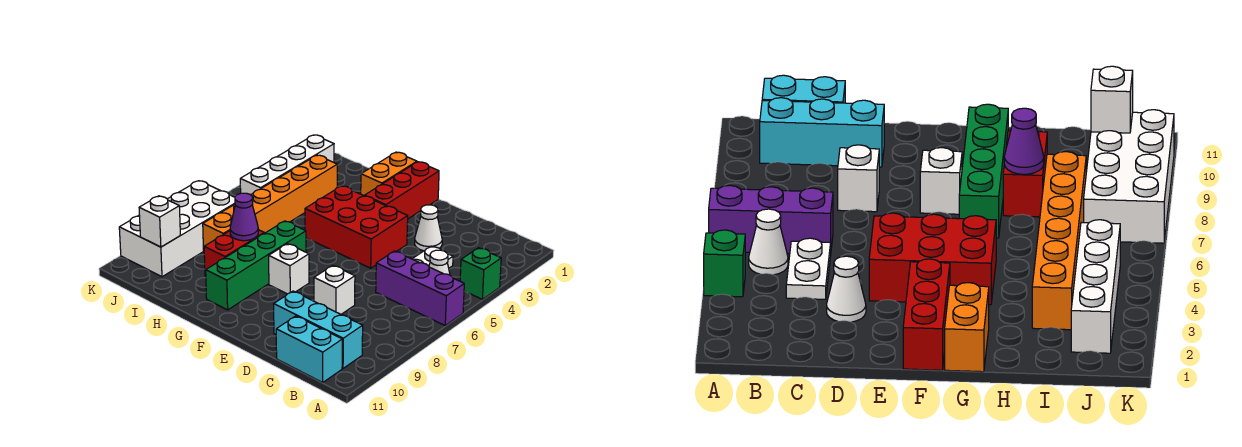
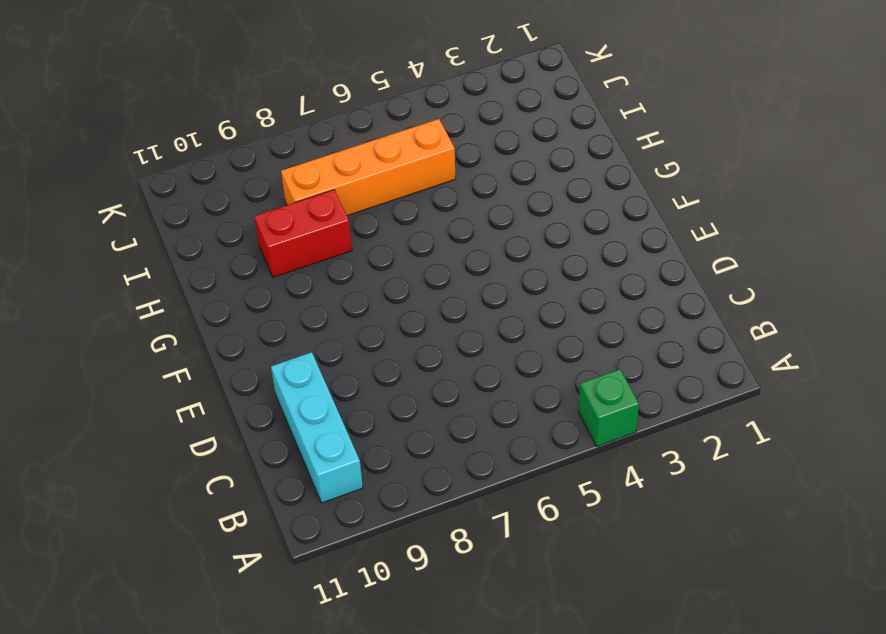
orange 1x4 brick [281,119,456,216] -> orange 1x6 brick [203,155,337,250]
none -> purple 1x3 brick [376,251,464,325]
none -> white 1x1 cone [429,250,450,275]
none -> cyan 1x2 brick [276,316,342,382]

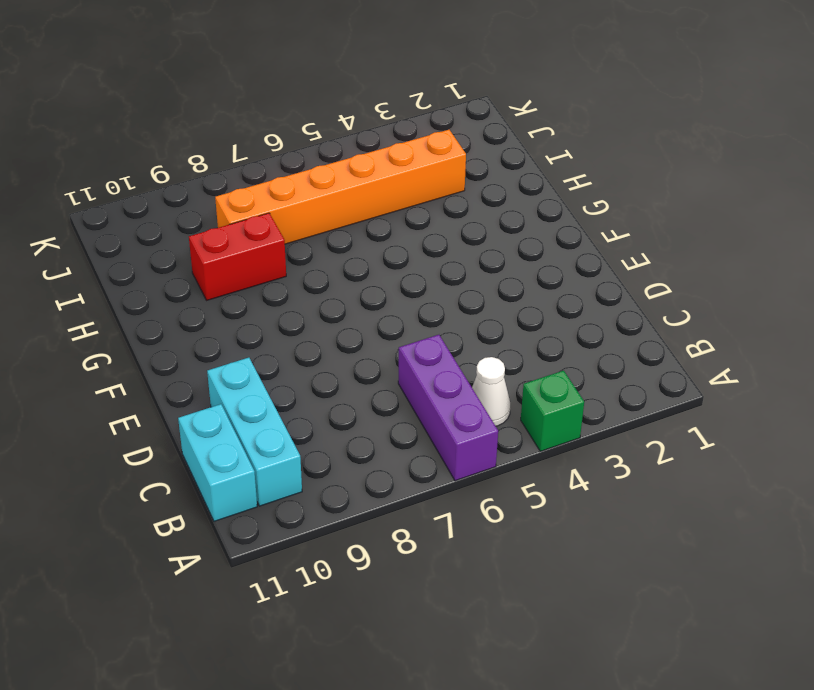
none -> white 1x2 plate [413,246,453,268]
none -> white 1x1 cone [415,205,442,251]
none -> white 1x1 brick [314,265,355,314]

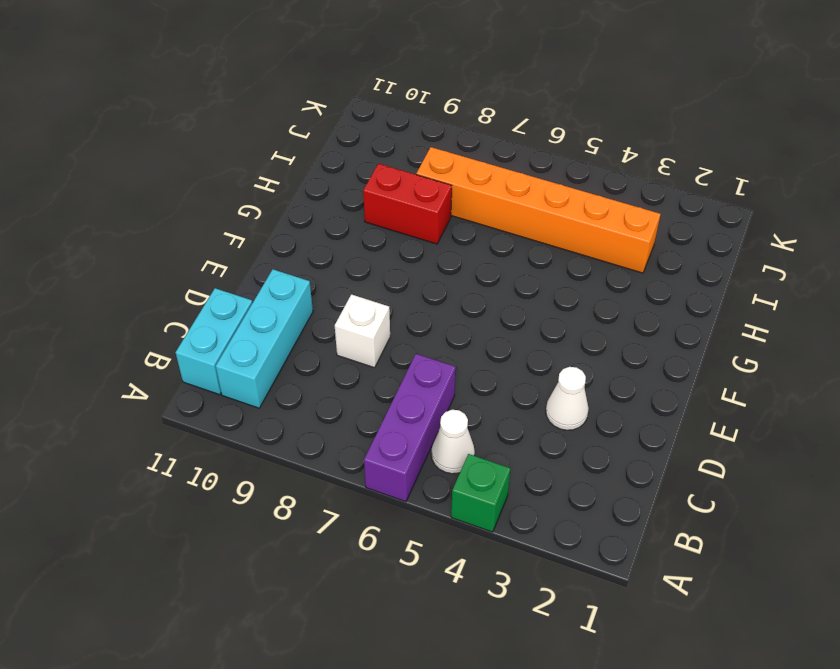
none -> white 1x2 plate [413,246,453,268]
none -> red 2x3 brick [305,186,408,268]
none -> red 1x3 brick [365,162,439,219]

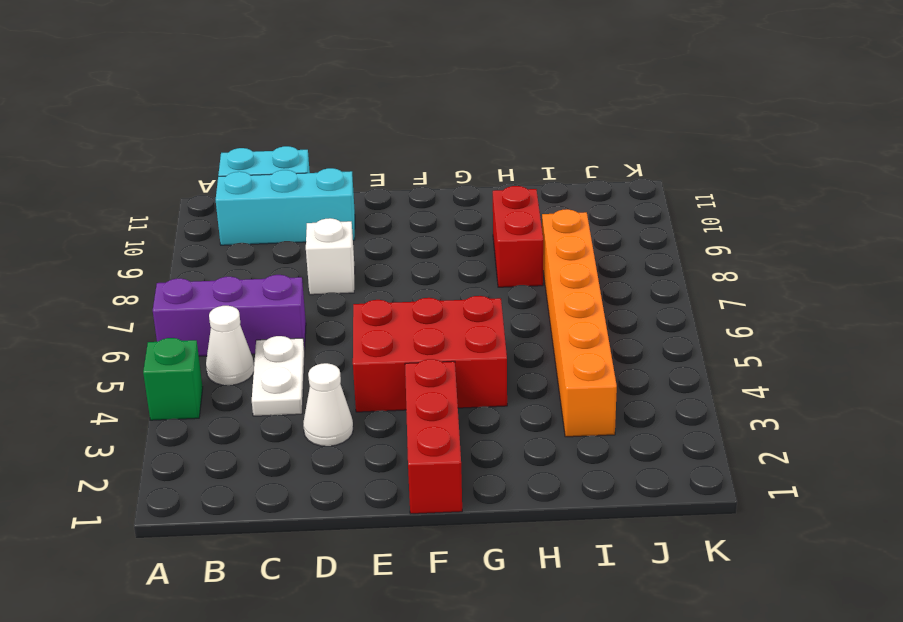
none -> white 1x1 brick [269,244,309,294]
none -> orange 1x2 brick [361,152,417,196]
none -> green 1x4 brick [206,221,306,310]

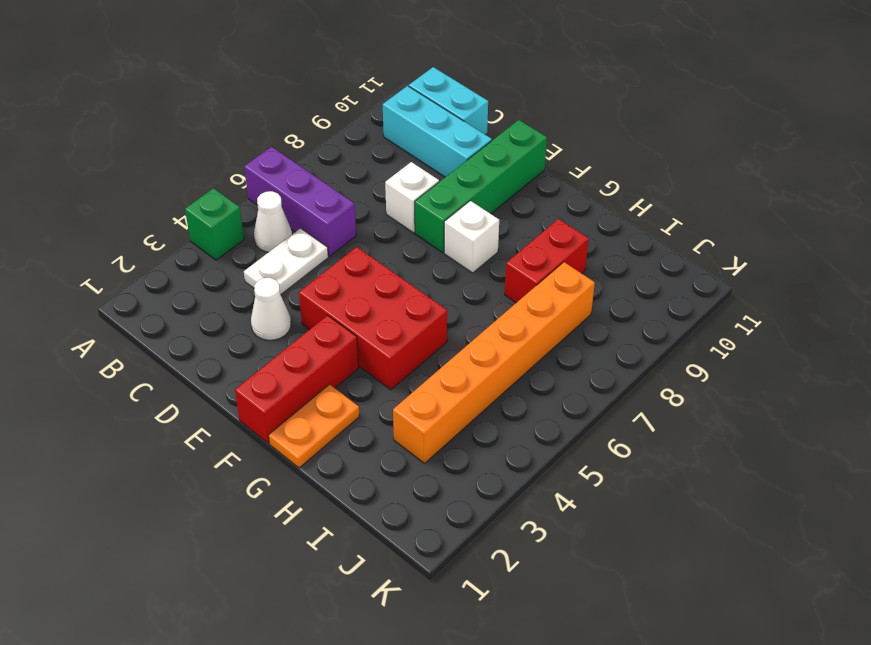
green 1x4 brick [415,120,547,253] -> green 1x4 brick moved to [206,221,306,310]
orange 1x2 plate [269,384,360,468] -> orange 1x2 brick [361,152,417,196]
none -> white 1x4 brick [240,135,334,195]
none -> white 2x4 brick [119,181,235,277]
none -> purple 1x1 cone [230,193,258,241]

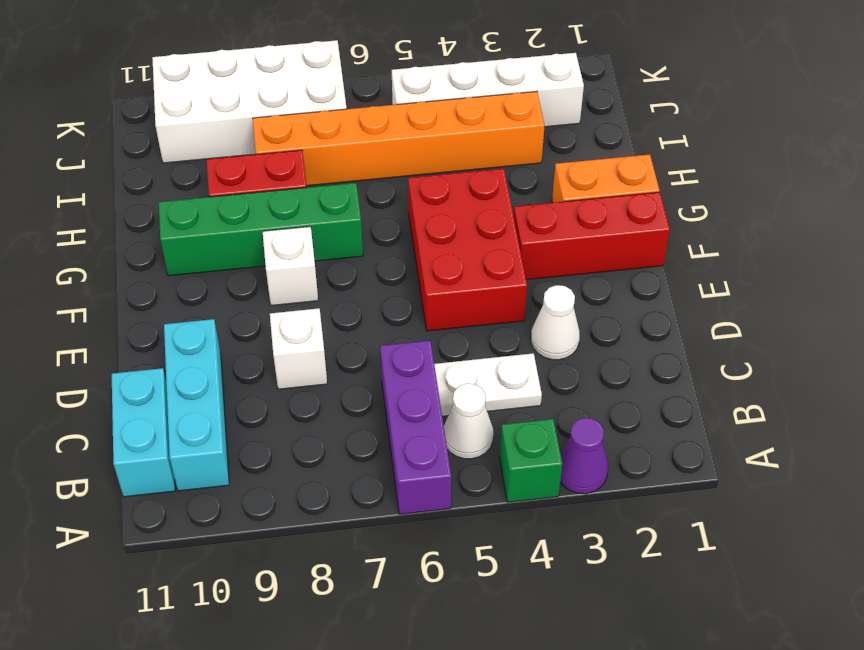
purple 1x1 cone [560,418,608,494] -> purple 1x1 cone moved to [230,193,258,241]
none -> white 1x1 brick [139,196,180,247]

